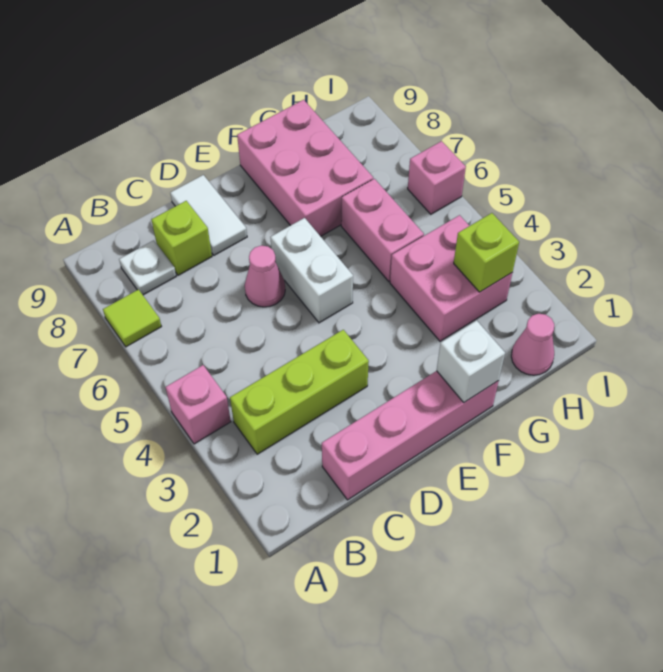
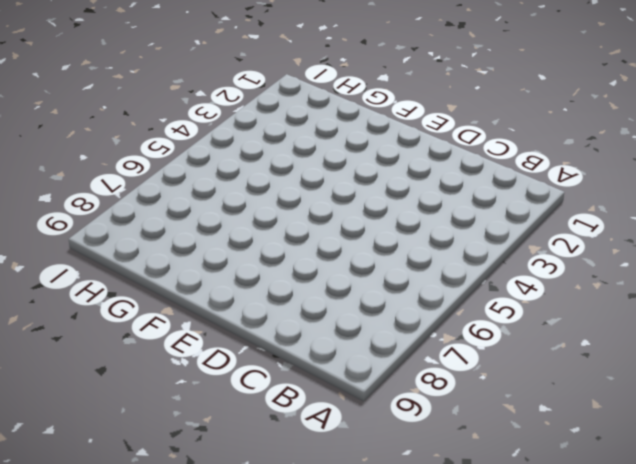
none -> pink 1x1 brick [165,365,231,444]
none -> lime 1x1 tile [103,290,161,347]
none -> lime 1x3 brick [230,330,369,454]

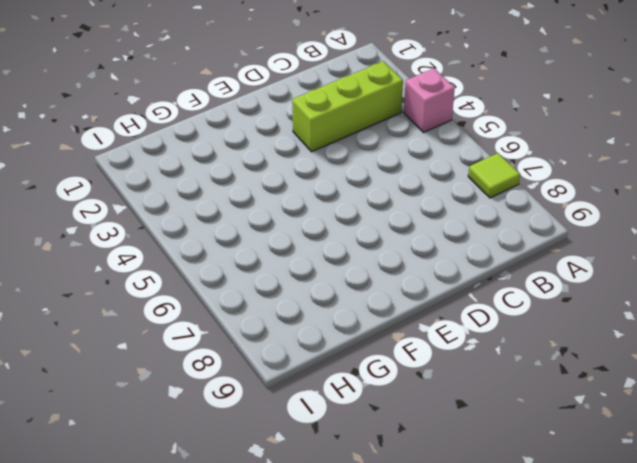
none -> white 1x1 plate [119,240,176,295]
none -> pink 1x4 brick [322,371,499,500]
none -> lime 1x1 brick [151,201,212,275]

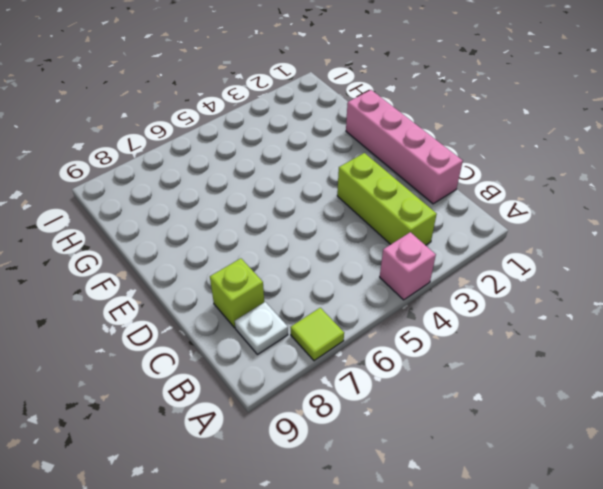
none -> pink 1x1 cone [245,246,285,307]
none -> white 1x2 tile [170,175,247,255]
none -> white 1x2 brick [270,218,353,323]

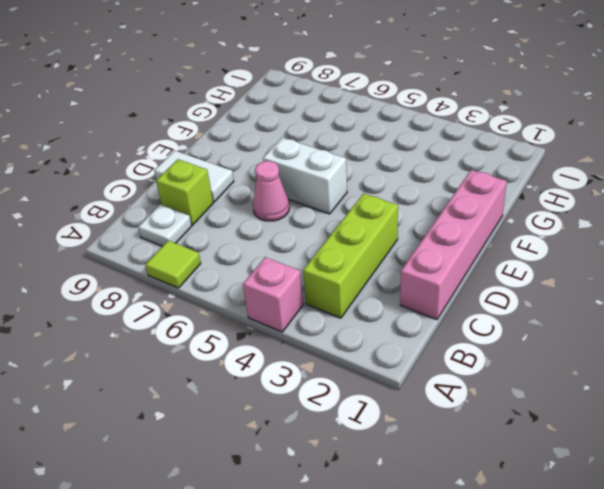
none -> pink 2x3 brick [237,100,373,236]
none -> pink 2x2 brick [390,215,513,341]
none -> pink 1x2 brick [341,179,424,281]

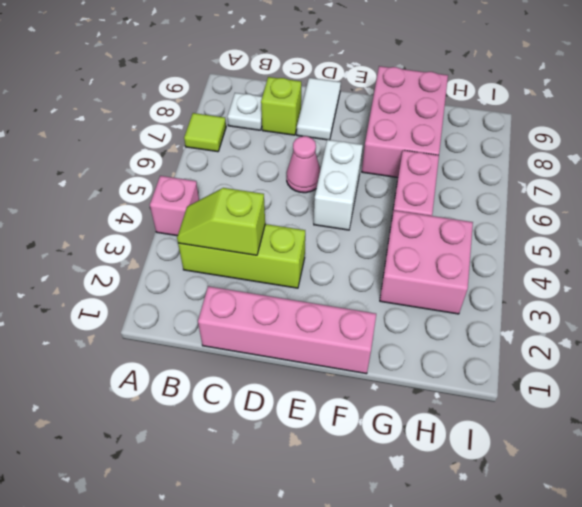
lime 1x2 slope [177,188,265,255] -> none
none -> pink 1x1 cone [511,314,554,375]
none -> pink 1x1 brick [408,141,466,214]
none -> white 1x1 brick [437,320,505,402]

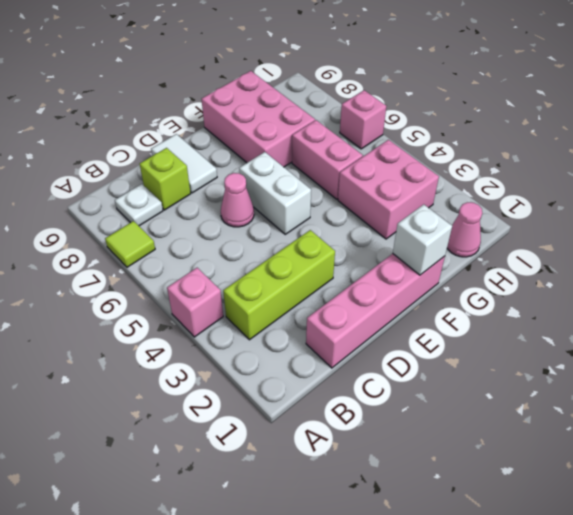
none -> lime 1x1 brick [454,213,519,292]

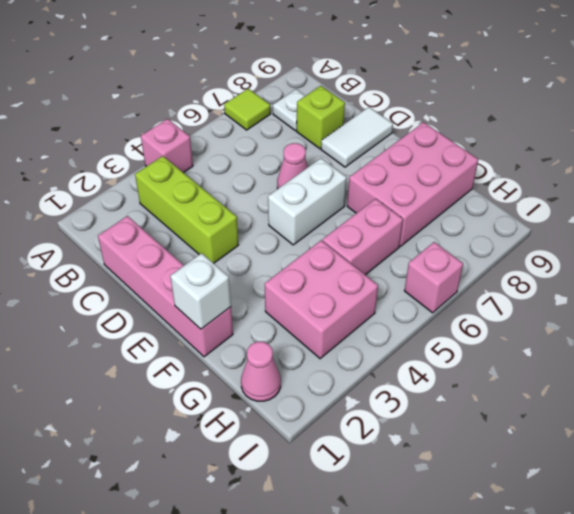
none -> lime 1x1 brick [454,213,519,292]

